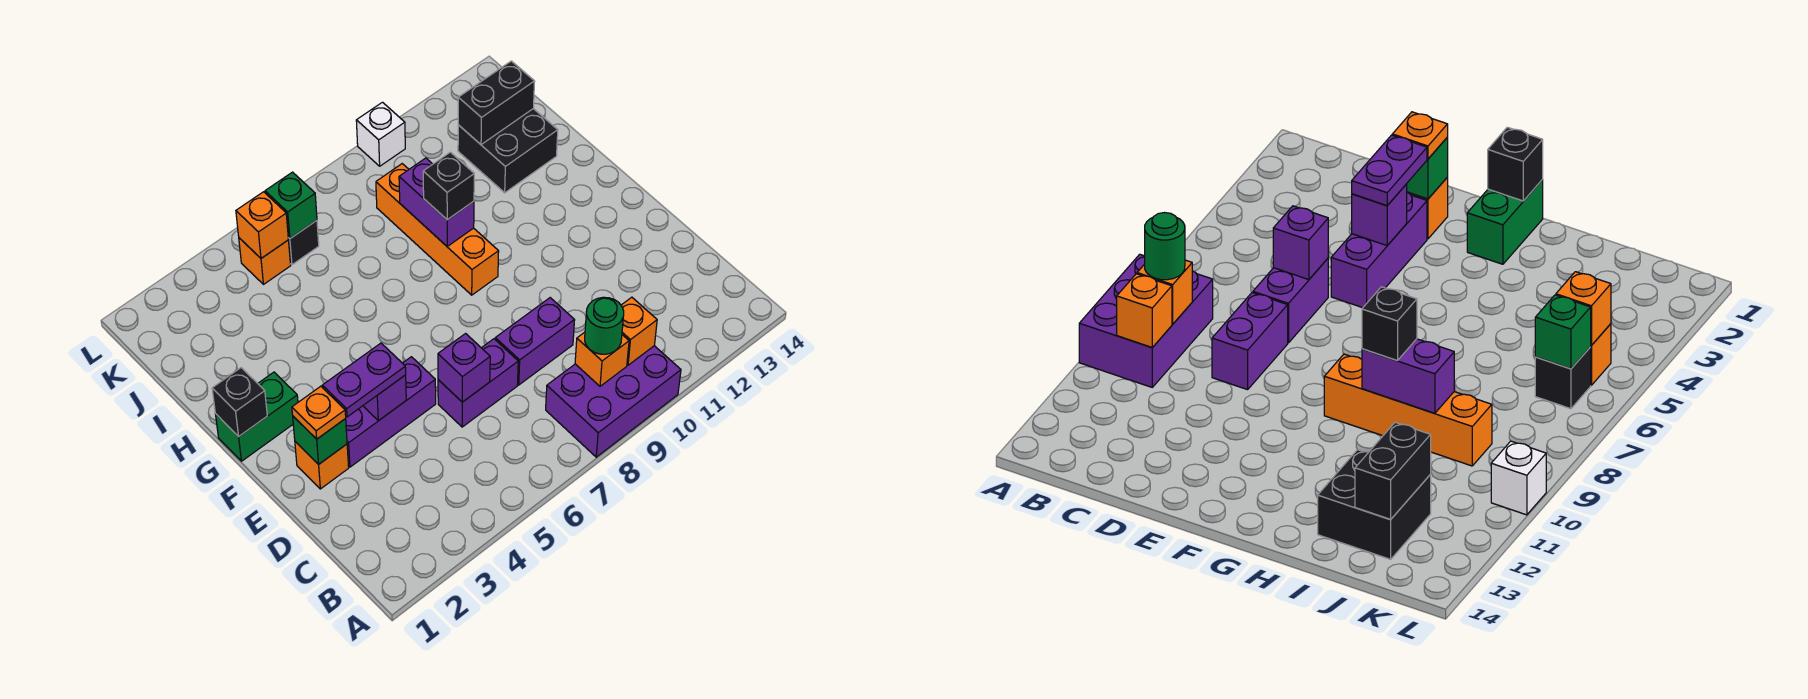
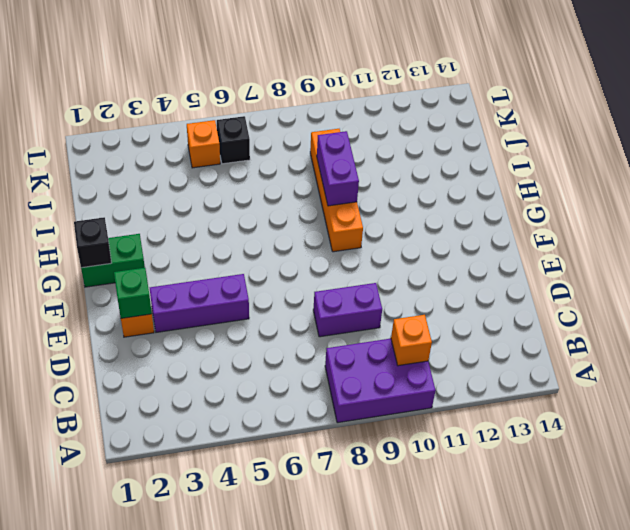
none -> purple 1x2 brick [438,339,518,427]
none -> black 2x2 brick [458,109,558,193]
none -> white 1x1 brick [356,102,405,166]

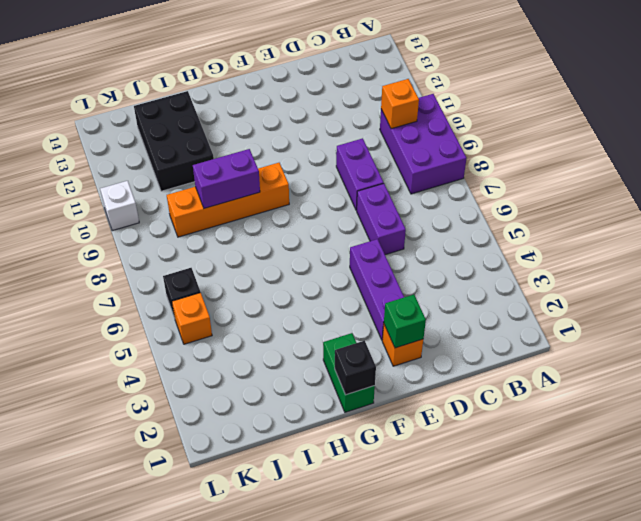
black 2x3 brick [134,91,214,191] -> black 2x2 brick [458,109,558,193]
none -> orange 1x1 brick [575,332,629,386]
none -> purple 1x1 brick [438,334,490,402]
none -> purple 1x1 brick [363,375,406,421]

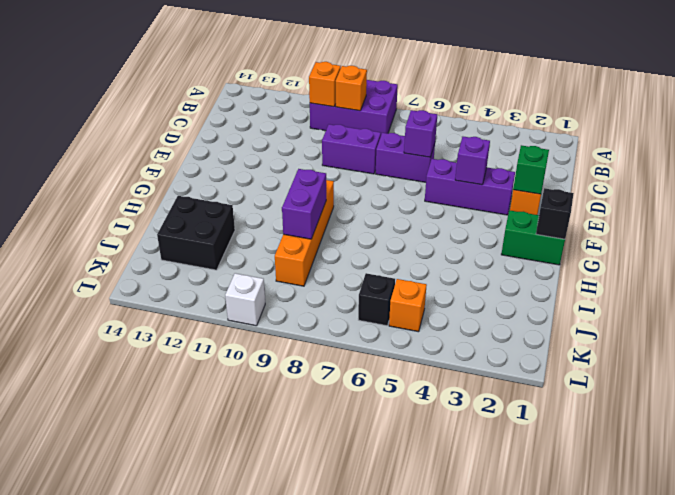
none -> black 1x2 brick [458,61,535,145]
none -> orange 1x1 brick [236,192,288,258]
none -> green 1x1 brick [265,172,317,238]

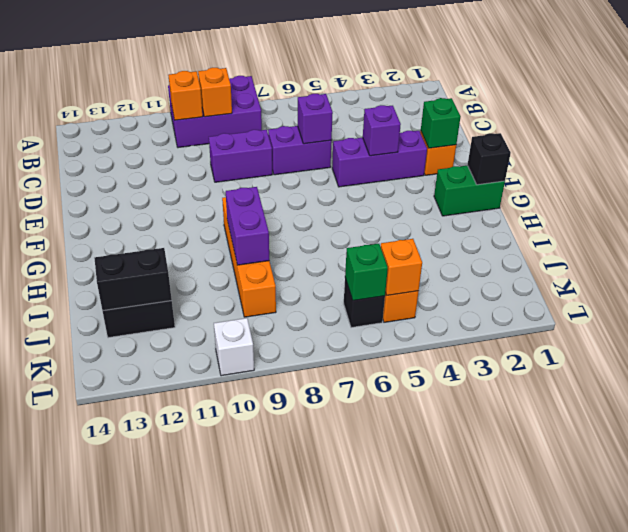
none -> green 1x1 round brick [585,297,624,354]
none -> orange 1x1 plate [292,386,346,439]
none -> purple 1x2 plate [322,343,406,417]

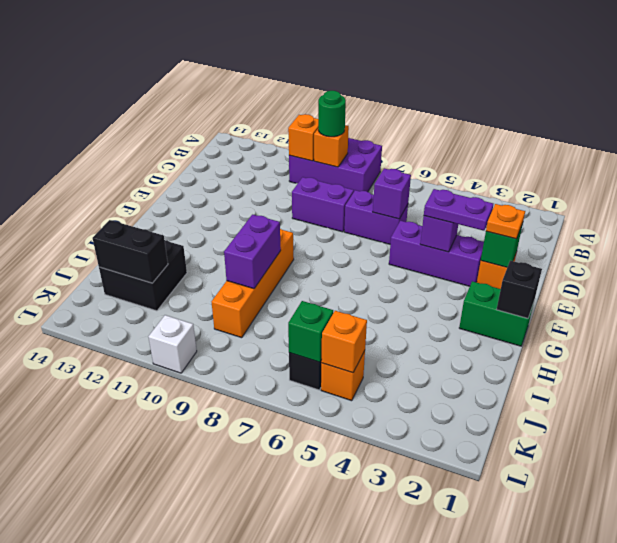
none -> black 1x1 brick [423,152,474,220]

